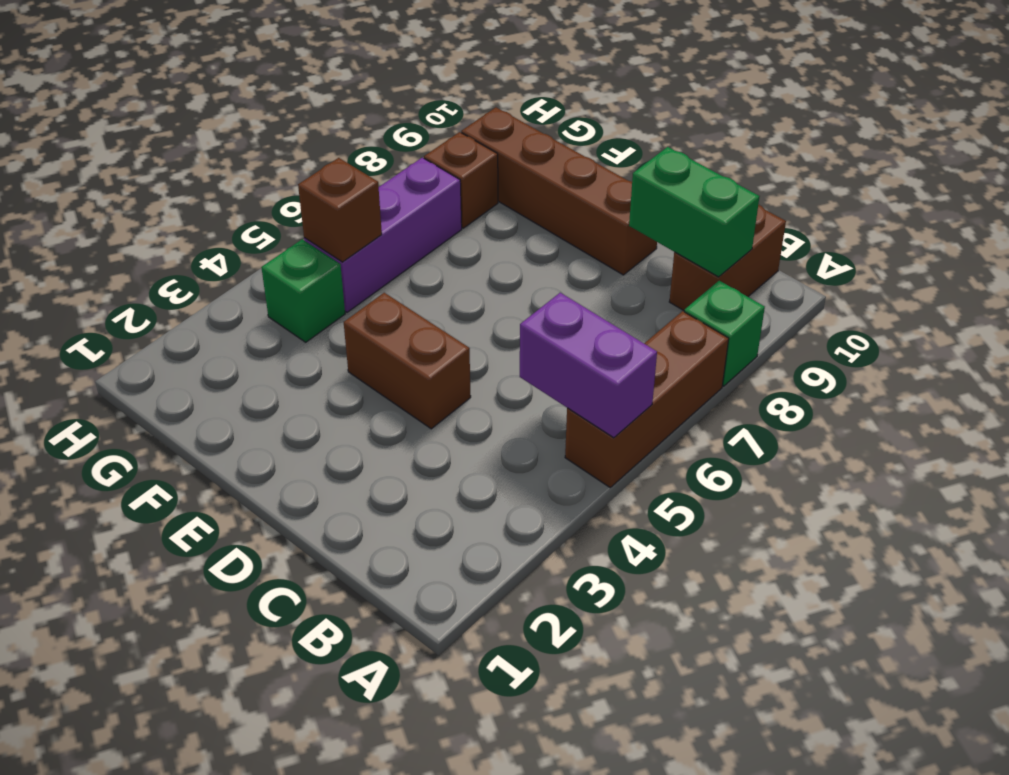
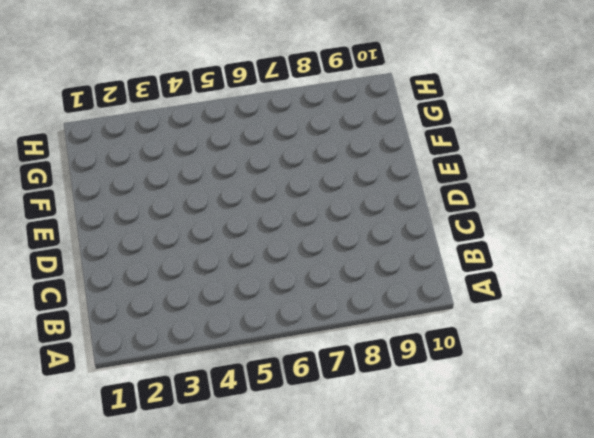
none -> brown 1x3 brick [565,311,729,487]
none -> green 1x1 brick [684,281,765,386]

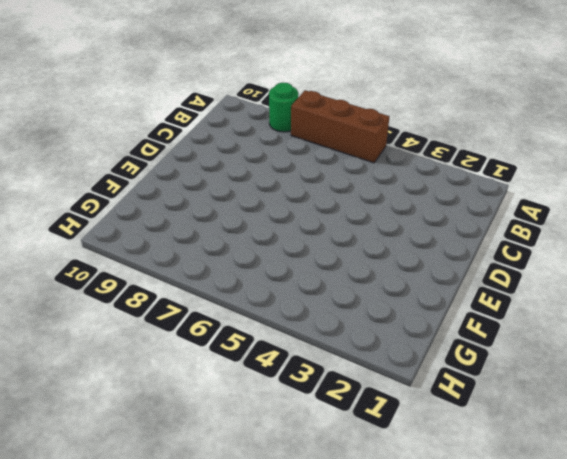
green 1x1 round brick [269,83,298,132] -> green 1x1 brick [684,281,765,386]
none -> brown 1x2 brick [669,204,786,311]
none -> brown 1x2 brick [344,293,471,429]

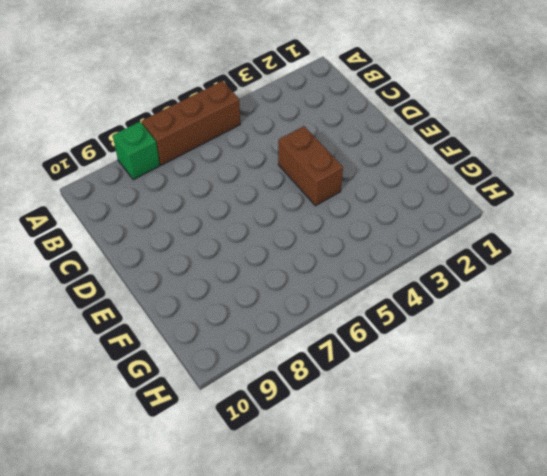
none -> brown 1x2 brick [669,204,786,311]
none -> brown 1x4 brick [461,107,657,275]

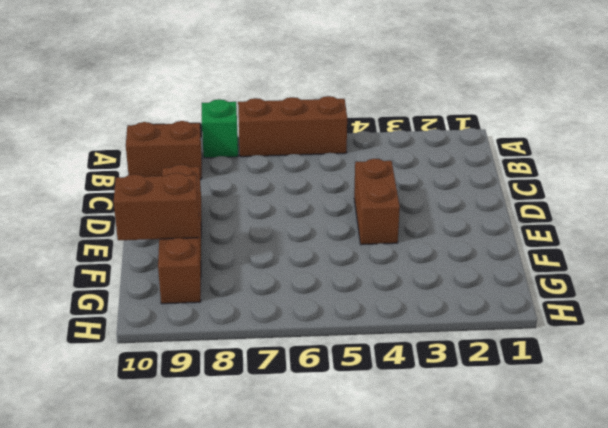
brown 1x2 brick [114,173,199,240] -> none
none -> green 1x1 brick [261,239,345,342]
none -> purple 1x3 brick [304,158,462,312]

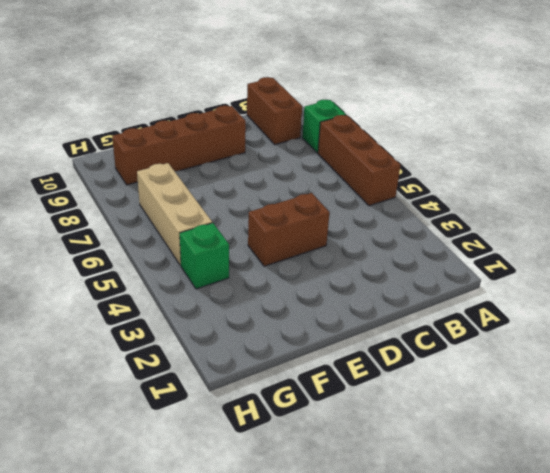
tan 1x3 brick [137,163,212,266] -> purple 1x3 brick [304,158,462,312]
none -> brown 1x1 brick [424,132,498,228]
none -> purple 1x2 brick [520,293,657,438]

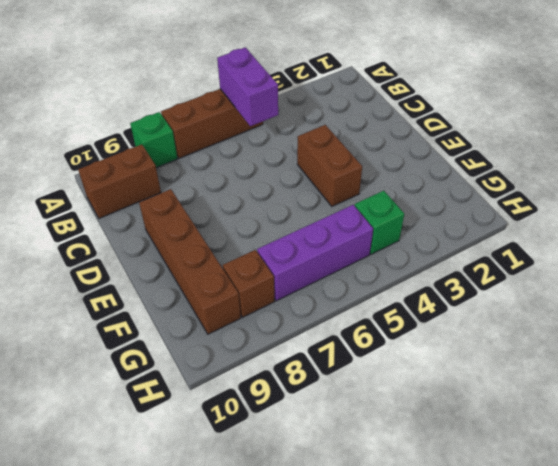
none -> green 1x2 brick [629,147,760,277]
none -> brown 1x1 brick [298,158,382,262]

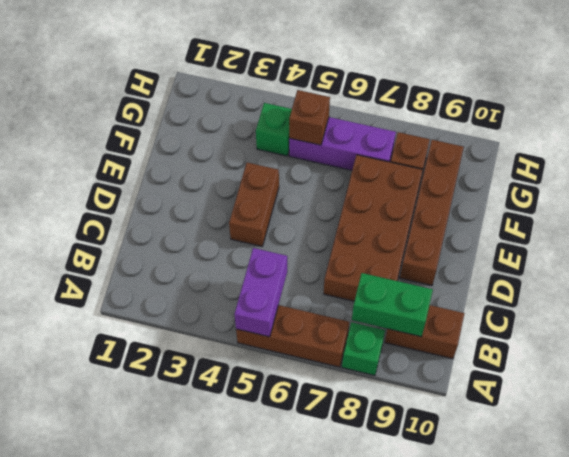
green 1x2 brick [352,273,433,337] -> green 1x2 brick turned to [629,147,760,277]
brown 2x4 brick [324,155,423,301] -> none

